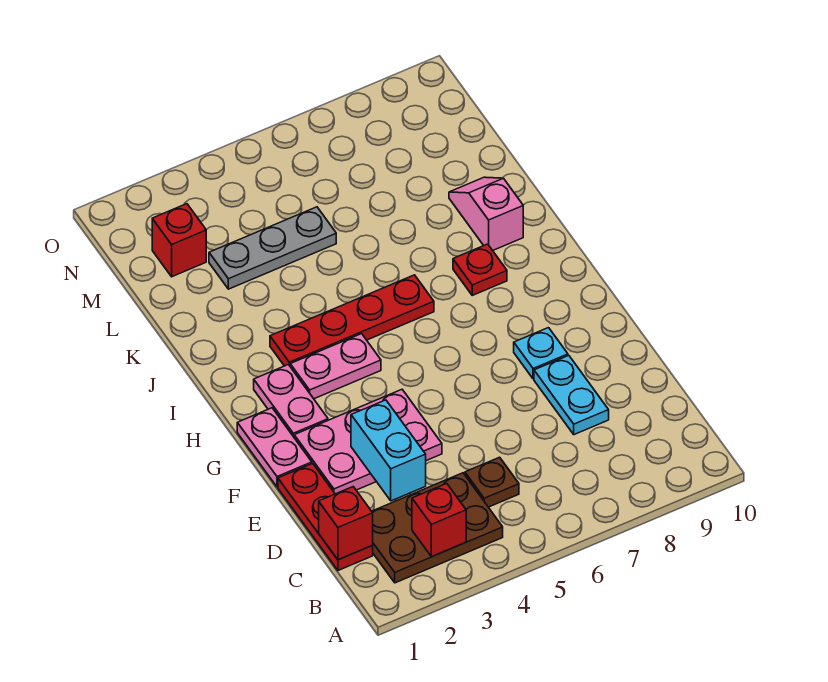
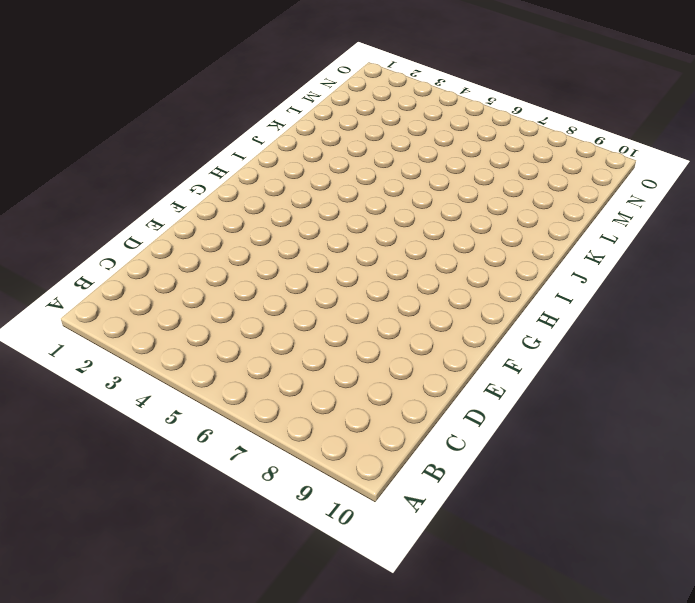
none -> brown 2x3 plate [372,473,503,583]
none -> red 1x3 plate [278,463,373,570]
none -> brown 1x1 plate [465,457,519,507]

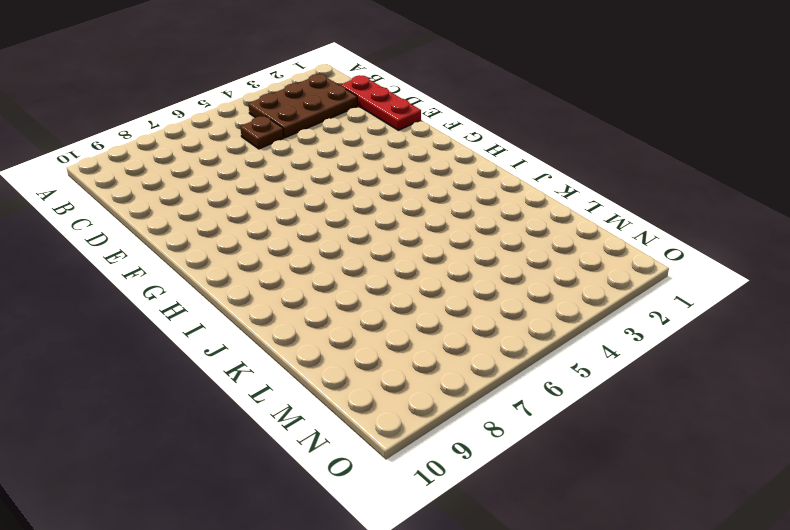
none -> cyan 1x2 plate [534,355,609,435]
none -> pink 2x3 plate [294,390,442,494]
none -> pink 1x2 plate [237,408,312,487]

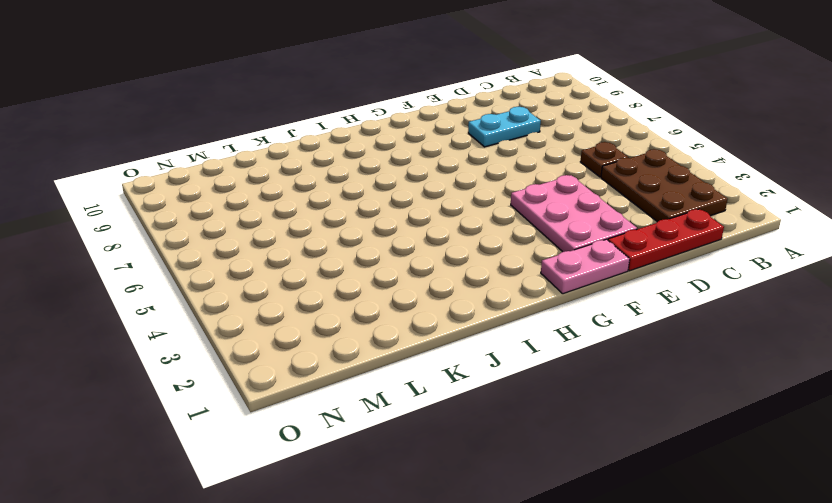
none -> cyan 1x1 plate [514,328,568,379]
none -> pink 1x2 plate [254,365,328,437]
none -> pink 1x2 plate [290,334,381,399]

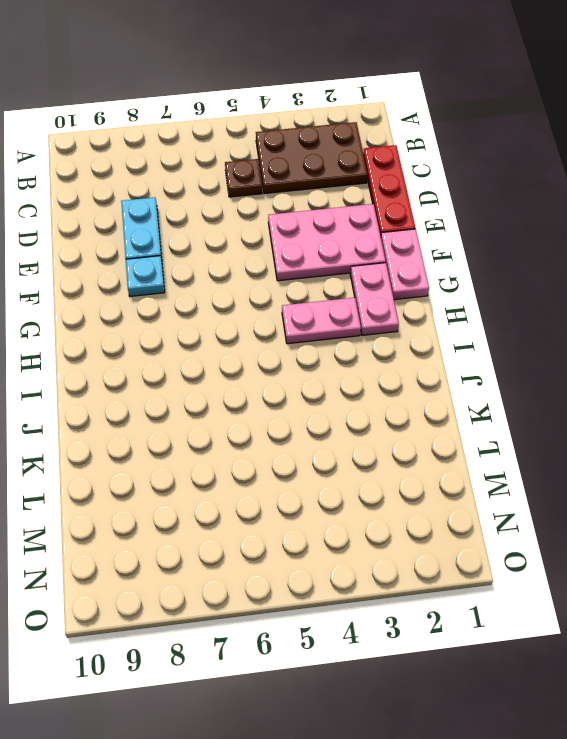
none -> red 1x4 plate [270,275,434,366]
none -> red 1x1 plate [453,244,507,295]
none -> pink 1x2 slope [449,177,523,250]

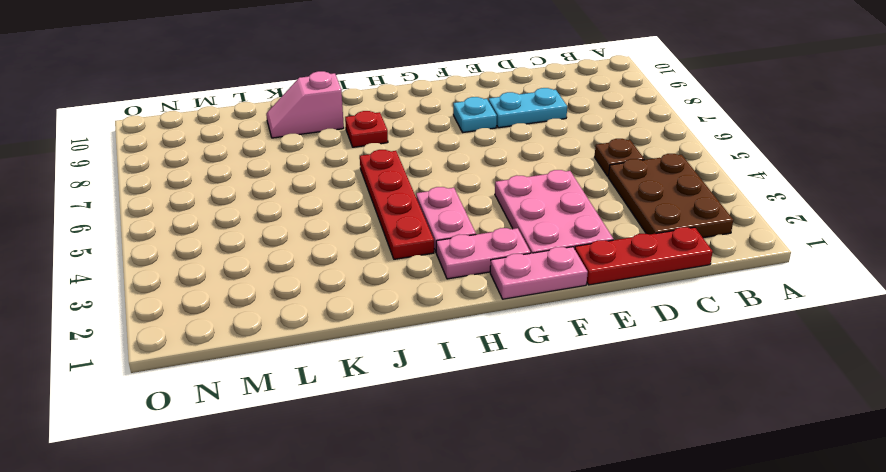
none -> grey 1x3 plate [209,207,336,289]
none -> red 1x1 brick [152,204,206,277]
none -> red 1x1 brick [412,484,466,557]

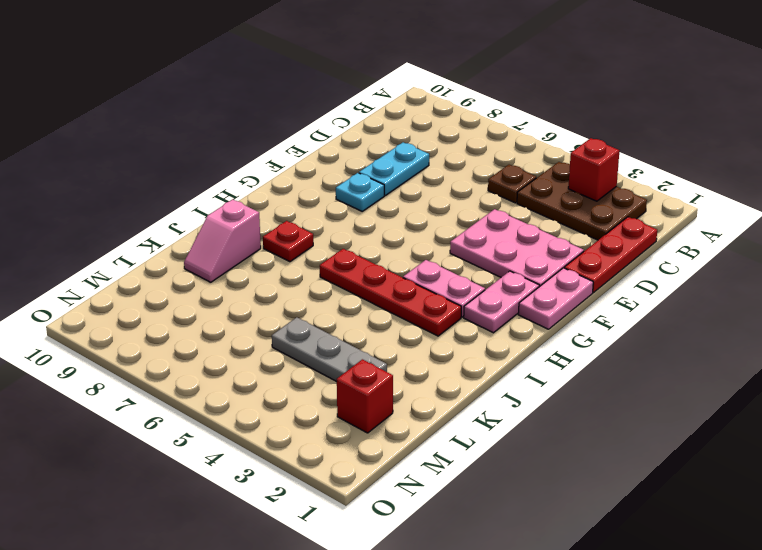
none -> red 1x1 brick [319,487,373,560]
none -> cyan 1x2 brick [351,400,426,501]

